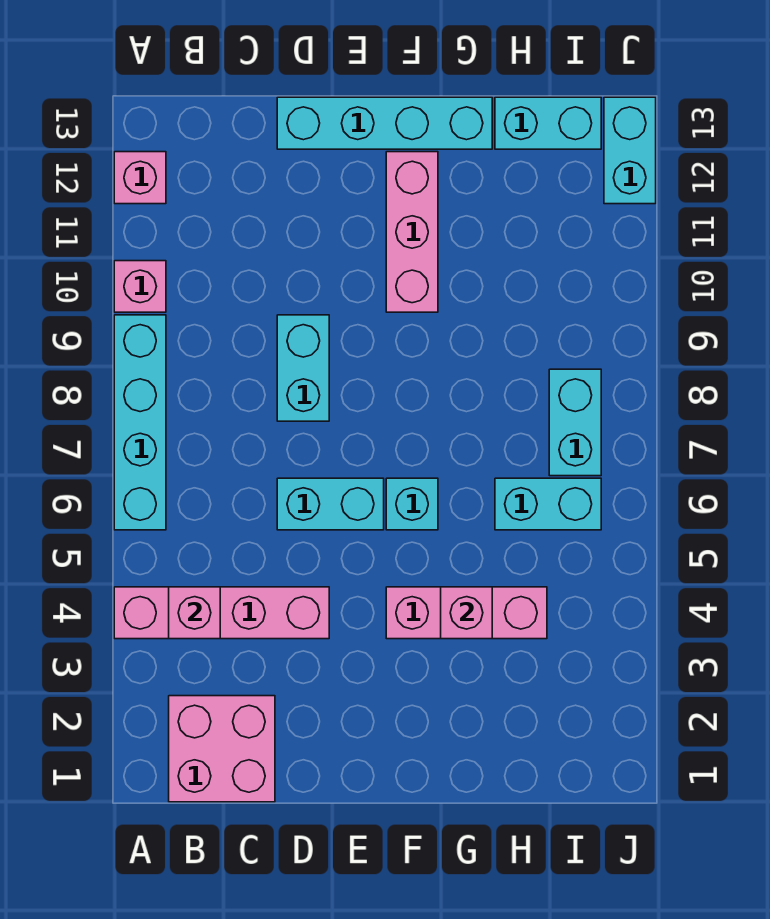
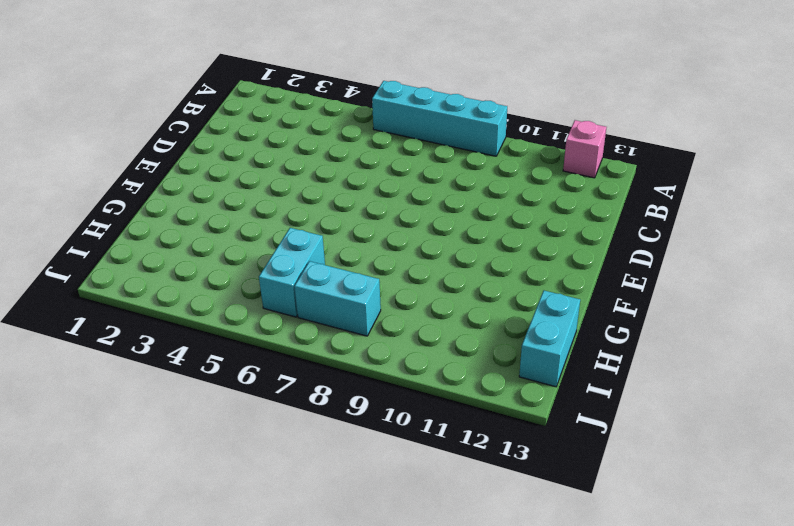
none -> pink 1x4 brick [114,587,329,639]
none -> pink 1x1 brick [114,261,166,312]
none -> pink 2x2 brick [169,696,275,802]

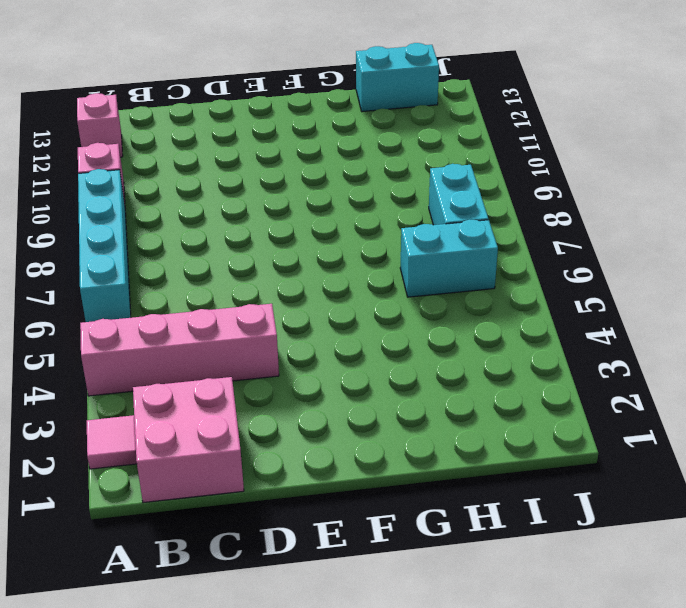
pink 1x1 tile [87,415,137,469] -> none
none -> cyan 1x2 brick [277,478,384,530]
none -> cyan 1x2 brick [277,315,329,421]
none -> cyan 1x4 brick [277,97,492,149]

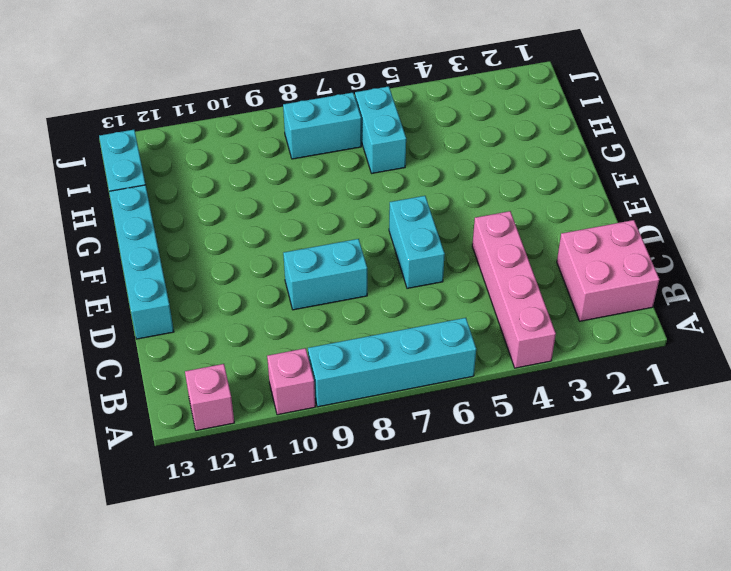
none -> pink 1x3 brick [386,587,547,639]
none -> cyan 1x1 brick [386,478,438,530]
none -> pink 1x3 brick [386,152,438,312]

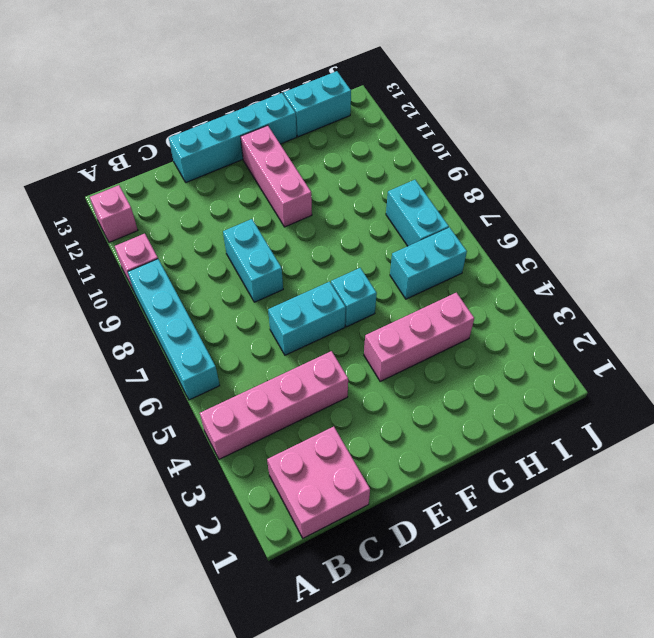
none -> cyan 1x2 brick [604,97,656,204]
none -> pink 1x1 brick [169,587,220,639]
none -> pink 1x1 brick [441,587,492,639]

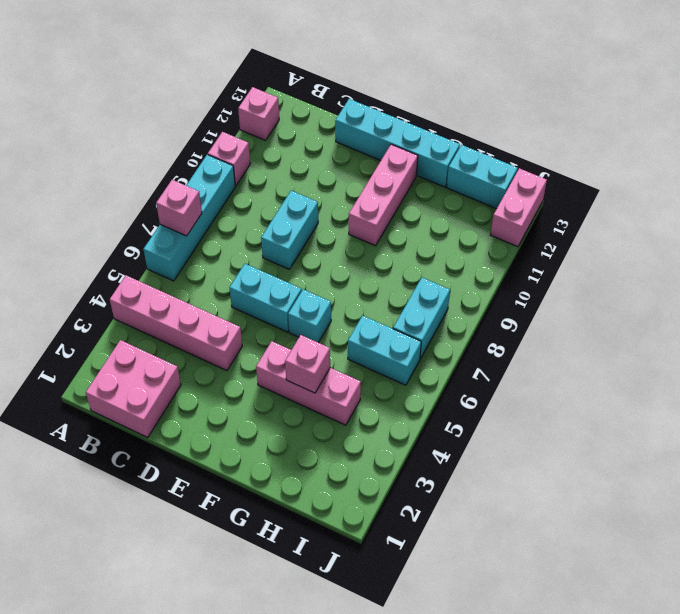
pink 1x1 brick [156,180,202,236] -> pink 1x1 brick moved to [169,587,220,639]
pink 1x2 brick [491,168,547,247] -> cyan 1x2 brick [604,97,656,204]

